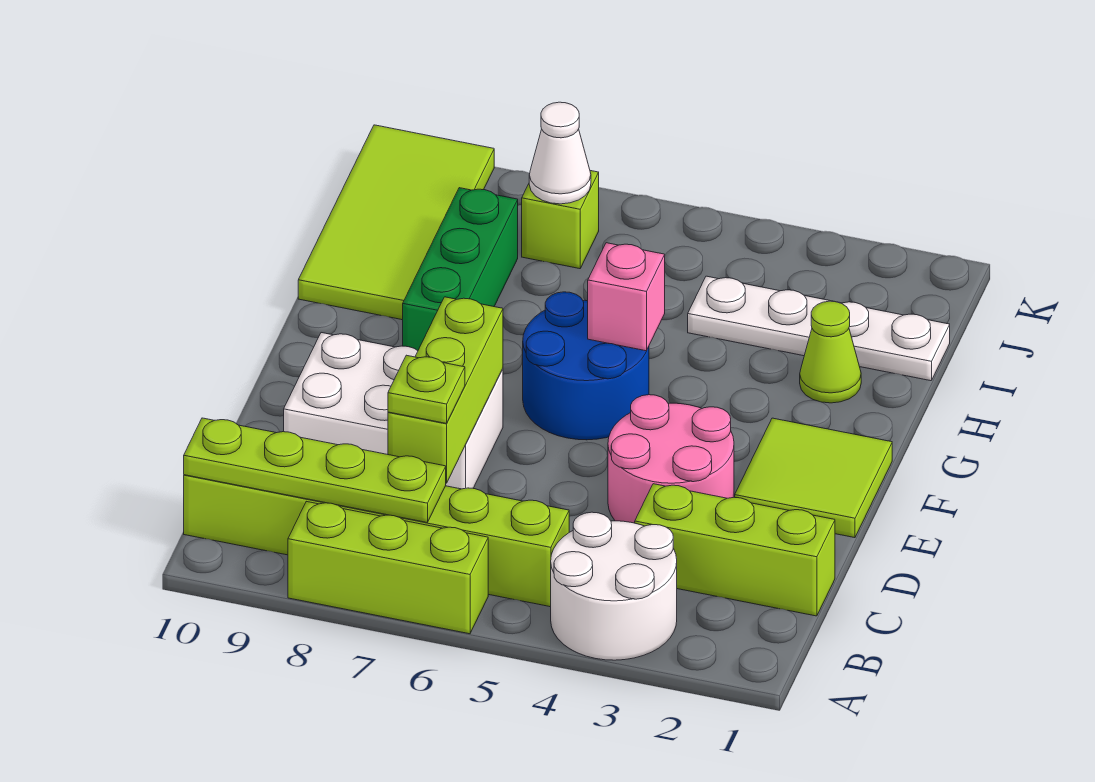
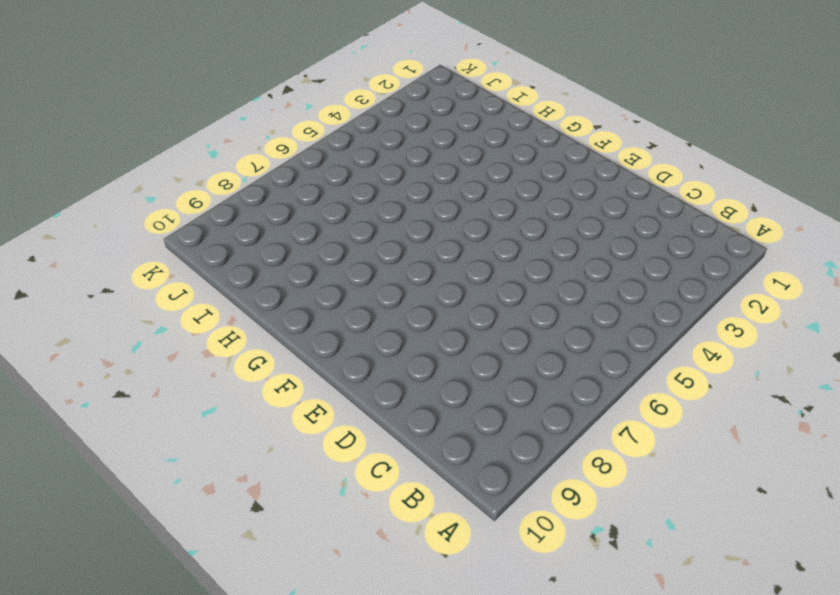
none -> white 2x2 round brick [551,512,677,660]
none -> lime 1x3 brick [288,501,488,634]
none -> lime 1x6 brick [184,475,569,607]

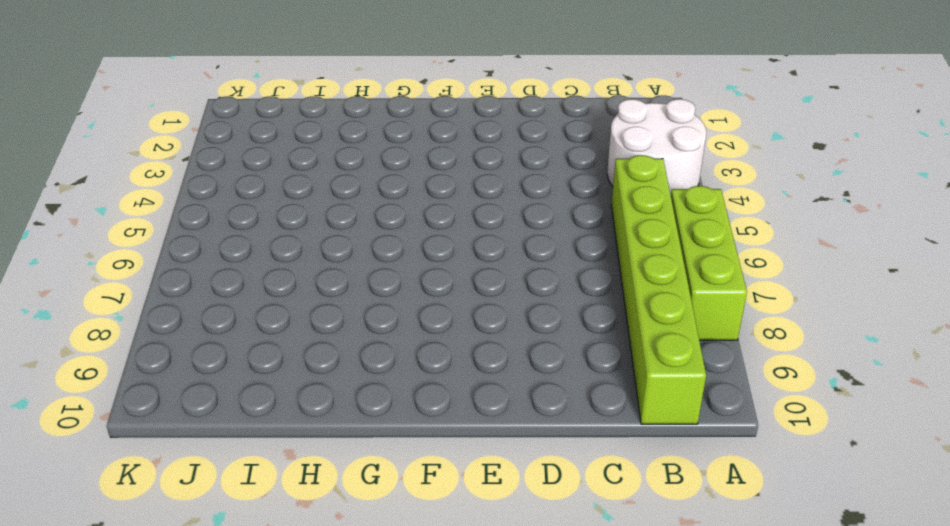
none -> lime 1x3 brick [635,484,835,616]
none -> pink 2x2 round brick [608,395,734,523]
none -> white 2x3 brick [284,333,503,489]

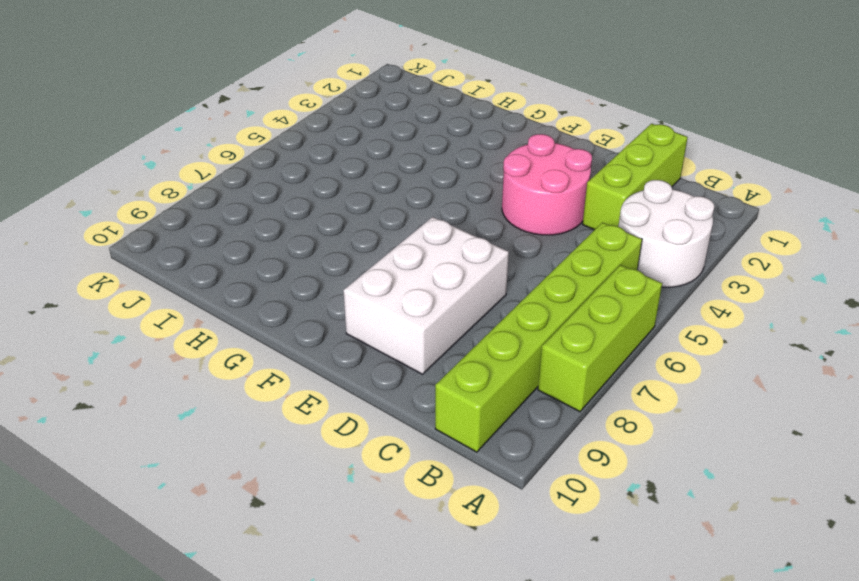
none -> lime 2x2 tile [735,418,892,538]
none -> blue 2x2 round brick [523,292,649,440]
none -> green 1x3 brick [403,188,518,351]

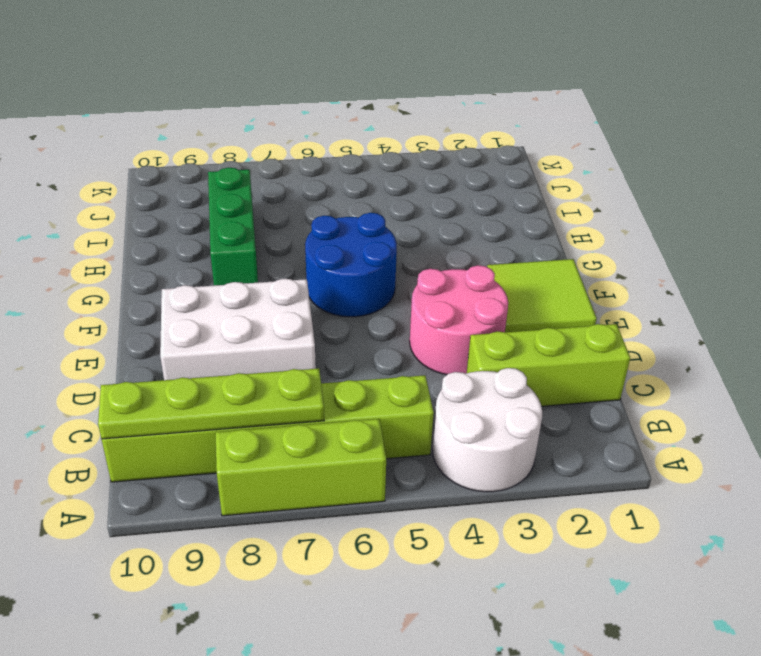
none -> lime 1x1 cone [800,301,861,403]
none -> lime 2x4 tile [298,125,494,320]
none -> white 1x4 plate [688,276,950,381]

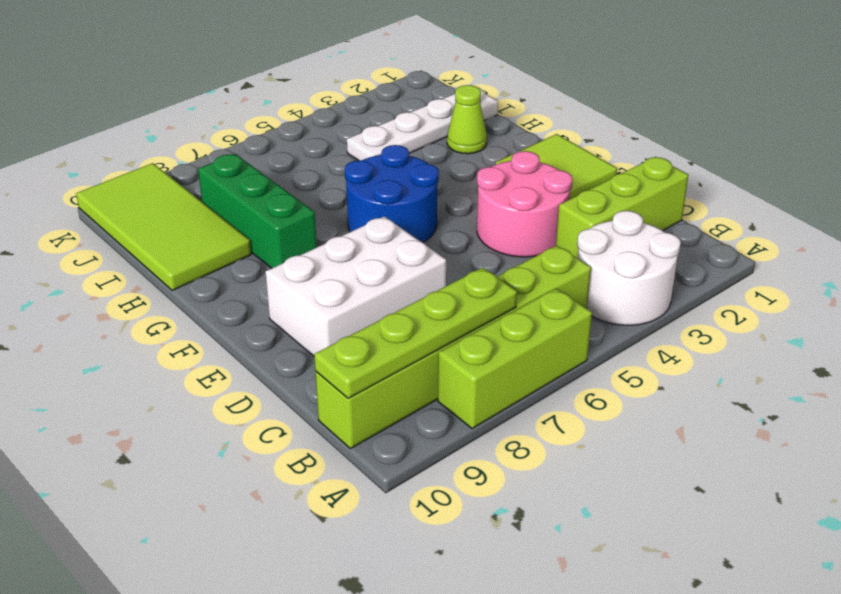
none -> lime 1x1 brick [522,171,599,269]
none -> lime 1x3 brick [388,297,503,483]
none -> pink 1x1 brick [588,243,665,351]

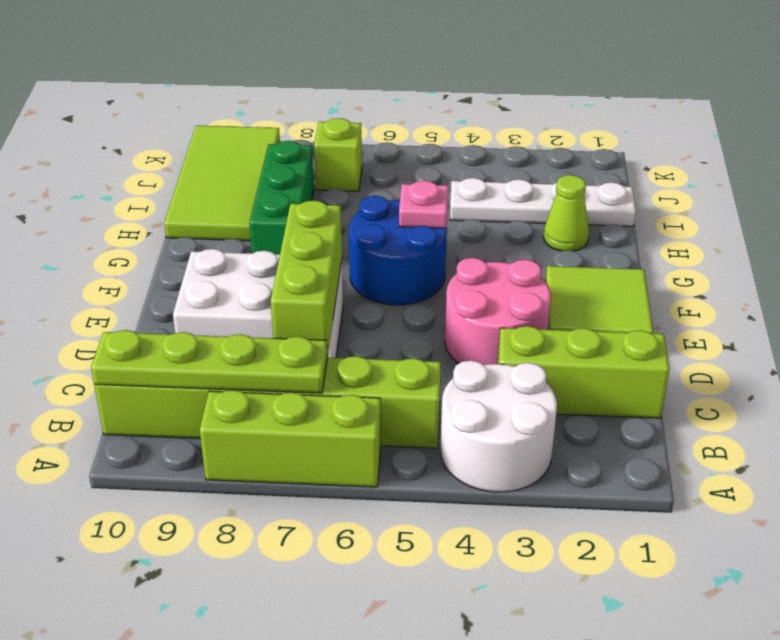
pink 1x1 plate [399,181,448,228] -> pink 1x1 brick [588,243,665,351]
none -> white 1x1 cone [529,102,591,204]
none -> lime 1x1 plate [388,355,465,423]

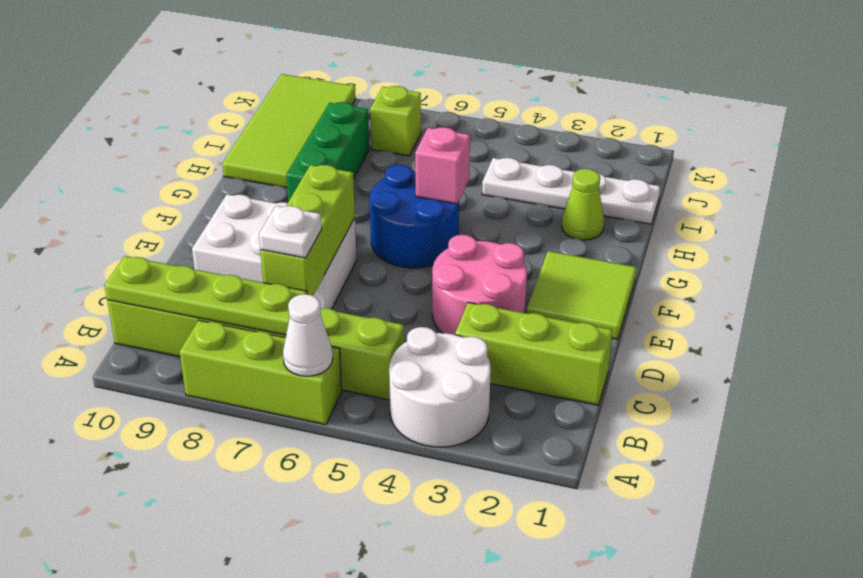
white 1x1 cone [283,294,333,376] -> white 1x1 cone moved to [529,102,591,204]
white 1x1 plate [259,206,322,258] -> lime 1x1 plate [388,355,465,423]

